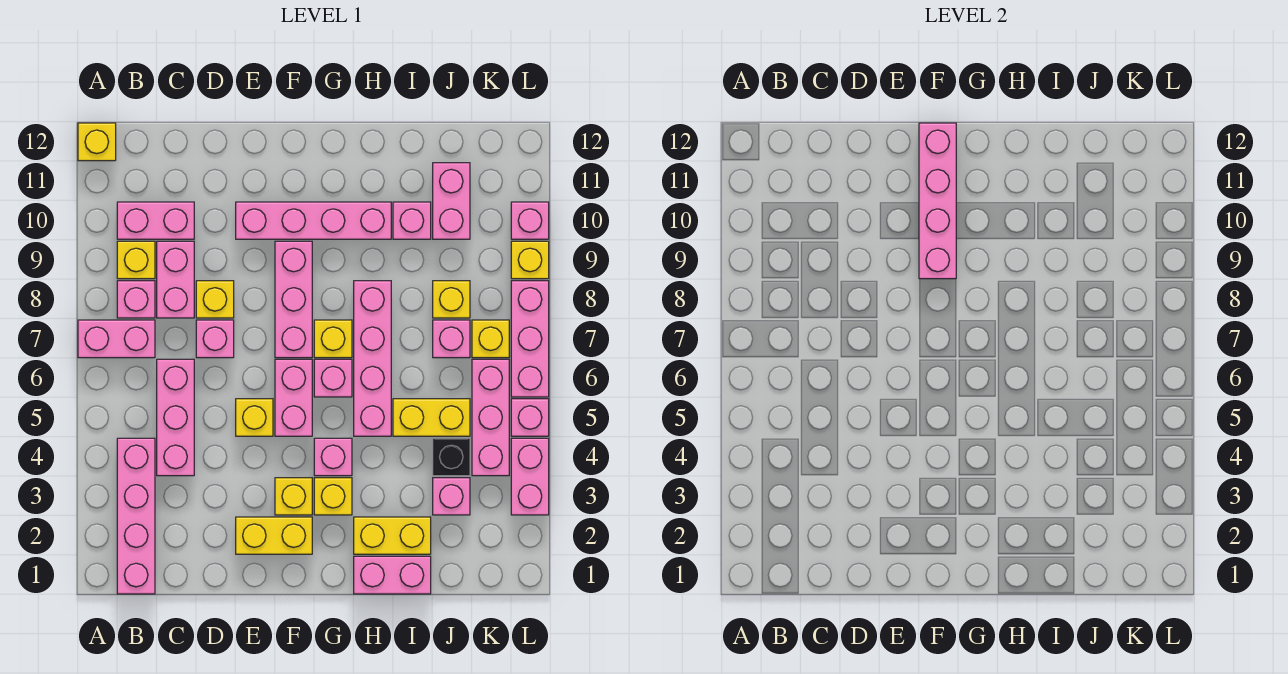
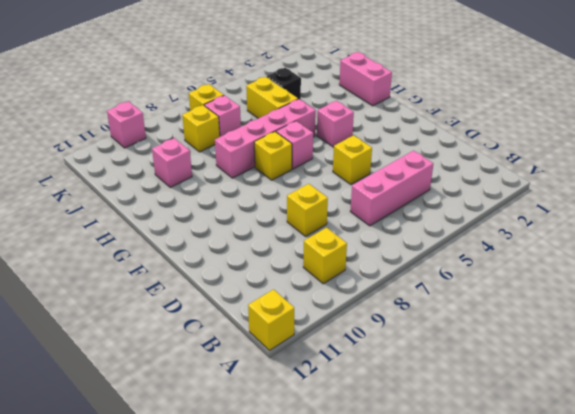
none -> pink 1x2 brick [78,320,155,358]
none -> pink 1x4 brick [117,438,155,594]
none -> pink 1x1 brick [117,281,155,318]
none -> pink 1x2 brick [117,202,194,239]

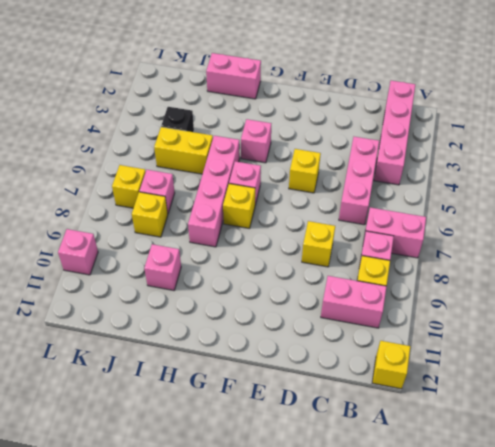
none -> pink 1x2 brick [157,241,194,318]
none -> pink 1x1 brick [196,320,234,358]
none -> yellow 1x2 brick [236,517,312,554]
none -> pink 1x4 brick [236,202,391,239]

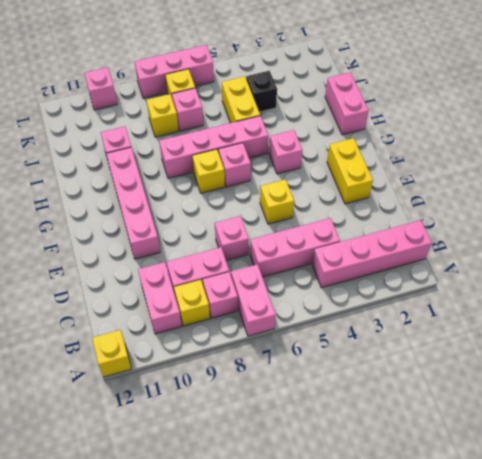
none -> yellow 1x1 brick [196,281,234,318]
none -> yellow 1x1 brick [275,478,312,515]
none -> pink 1x2 brick [275,359,312,436]
none -> pink 1x3 brick [275,241,312,358]

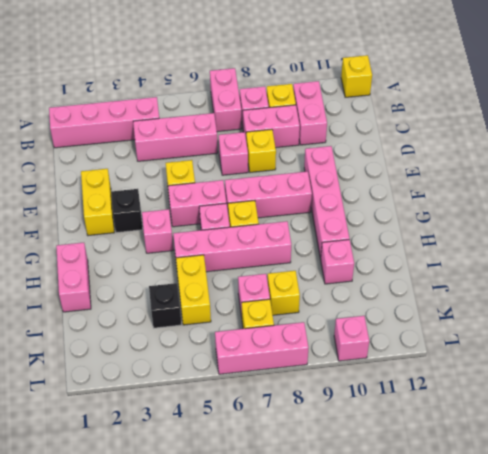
black 1x1 brick [111,189,143,233] -> yellow 1x1 brick [275,478,312,515]
none -> yellow 1x1 brick [314,478,352,515]
none -> yellow 1x2 brick [354,517,431,554]
none -> pink 1x1 brick [433,478,470,515]
none -> pink 1x2 brick [433,163,470,239]

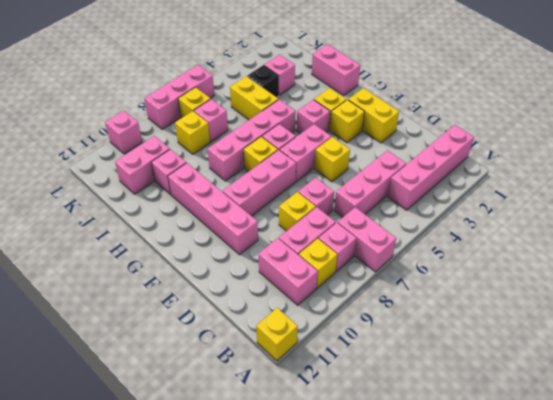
none -> yellow 1x2 brick [354,517,431,554]
none -> pink 1x3 brick [472,359,509,476]
none -> pink 1x2 brick [511,438,549,515]
none -> pink 1x1 brick [511,399,549,436]

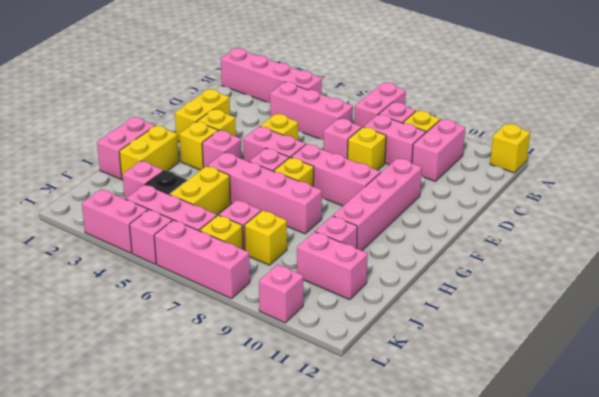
none -> yellow 1x1 brick [511,241,549,279]
none -> pink 1x4 brick [919,123,956,279]

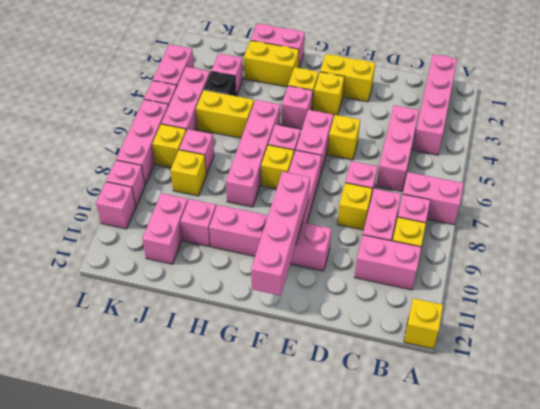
pink 1x1 brick [106,160,145,206] -> yellow 1x1 brick [511,241,549,279]

